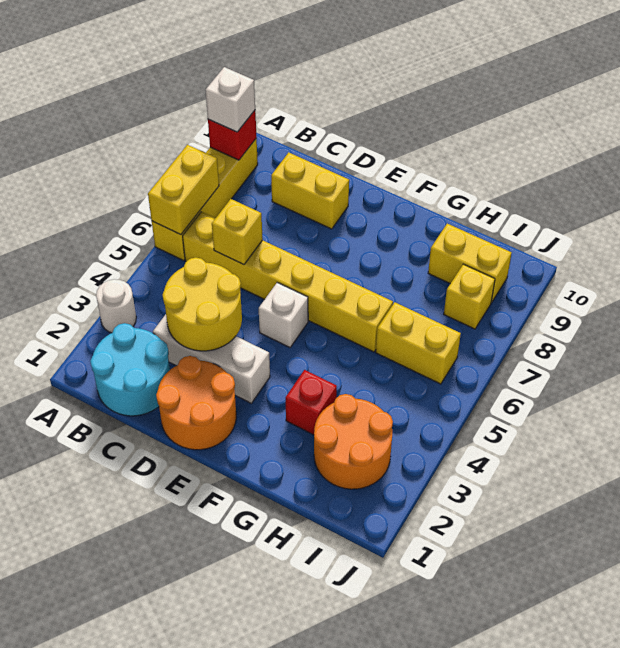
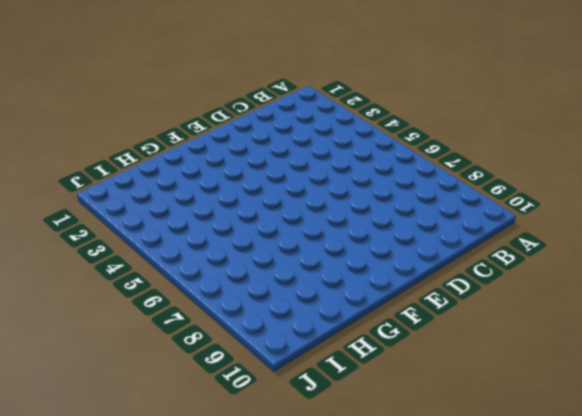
none -> white 1x1 round brick [96,279,136,333]
none -> yellow 1x4 brick [152,138,258,261]
none -> cyan 2x2 round brick [90,323,170,416]

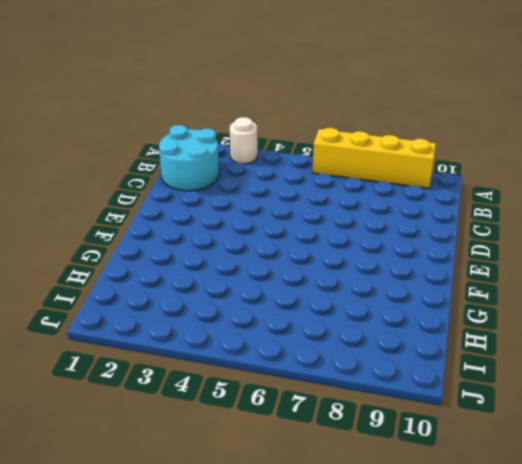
none -> yellow 1x6 brick [183,212,393,352]
none -> white 1x3 brick [153,314,270,403]
none -> yellow 1x2 brick [271,152,349,229]

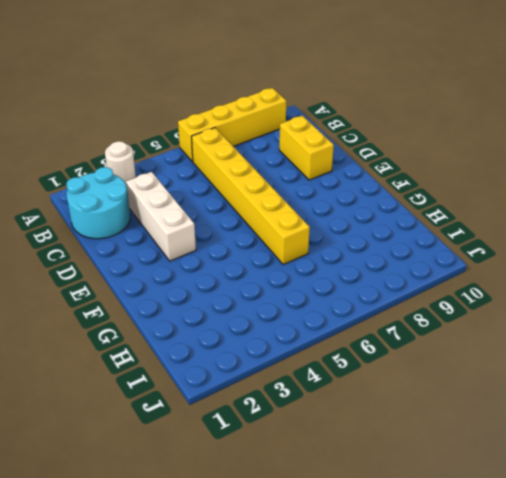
none -> orange 2x2 round brick [156,356,236,450]
none -> white 1x1 brick [259,283,308,347]
none -> red 1x1 brick [285,370,337,435]

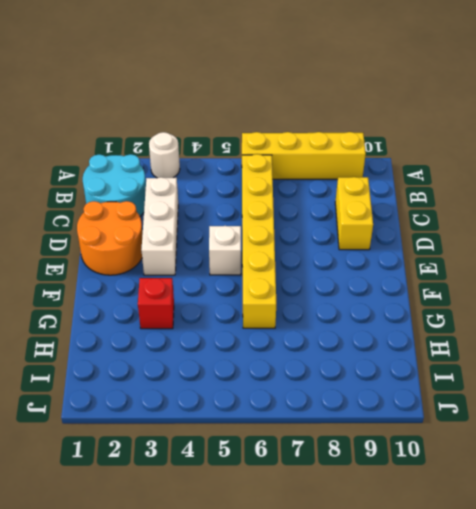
none -> orange 2x2 round brick [314,394,393,489]
none -> yellow 1x2 brick [376,302,461,384]
none -> yellow 1x2 brick [428,224,512,303]

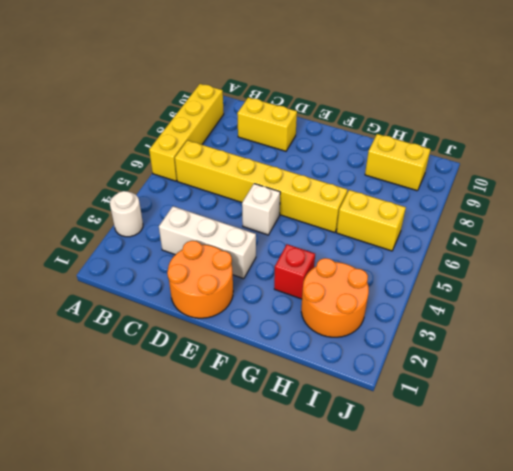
none -> cyan 2x2 round brick [90,323,170,416]
none -> yellow 1x1 brick [444,264,495,329]
none -> yellow 1x2 brick [148,145,219,235]

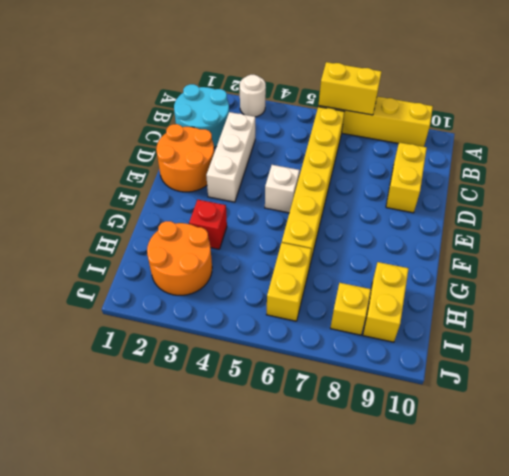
none -> red 1x1 brick [208,111,257,160]
none -> yellow 2x2 round brick [163,258,242,351]
none -> yellow 1x1 brick [212,199,263,265]

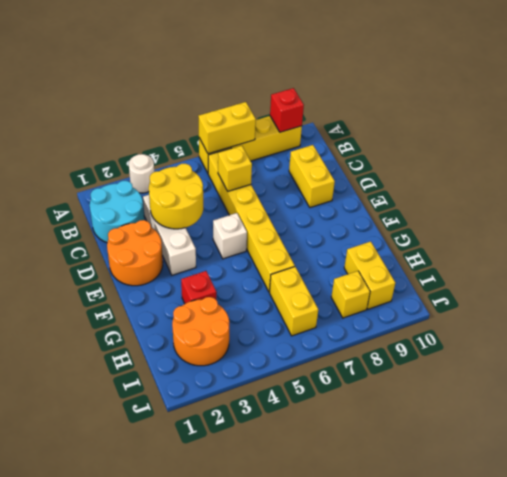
none -> white 1x1 brick [206,67,255,132]

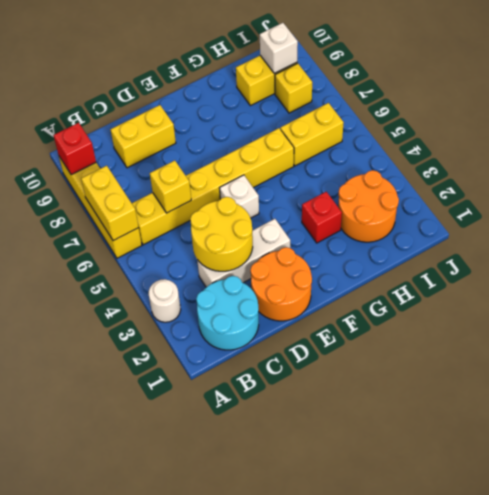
white 1x1 brick [260,23,298,73] -> white 1x1 brick moved to [206,67,255,132]

